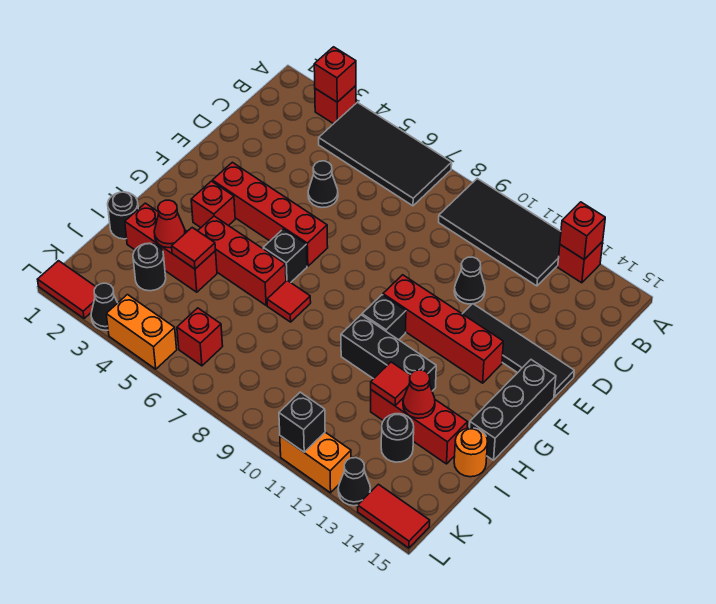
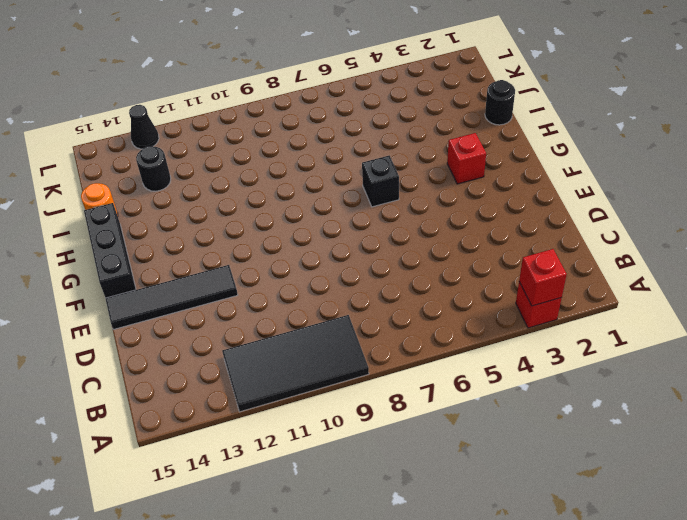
none -> black 2x4 tile [319,102,452,206]
none -> red 1x1 brick [558,242,603,283]
none -> black 1x1 cone [308,161,338,207]
none -> black 1x1 cone [454,257,485,304]

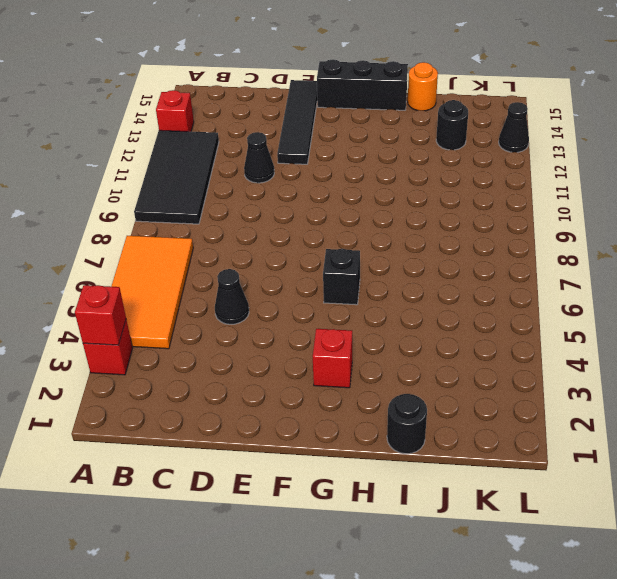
orange 2x4 tile [111,236,193,349] -> black 2x4 tile [319,102,452,206]
none -> red 1x4 brick [212,162,328,266]
none -> red 1x4 brick [383,275,503,383]
none -> black 1x1 brick [362,295,406,340]
none -> red 1x3 brick [198,216,286,305]

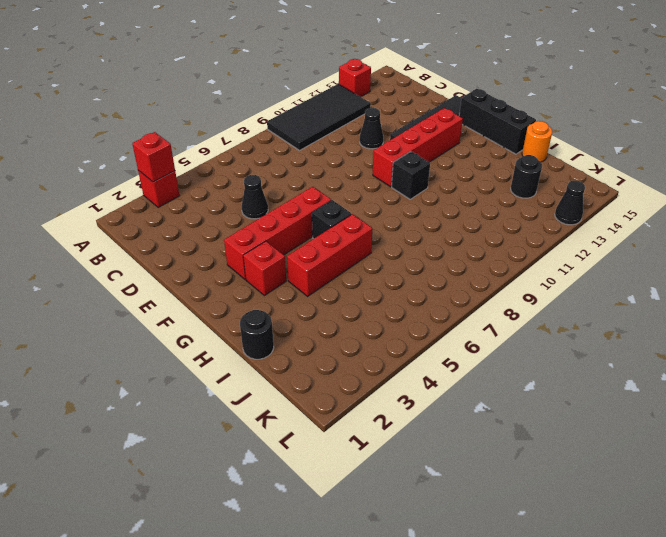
none -> black 2x4 tile [319,102,452,206]
none -> red 1x1 tile [267,281,311,322]
none -> black 1x3 brick [341,315,436,391]
none -> red 1x3 brick [125,203,217,292]

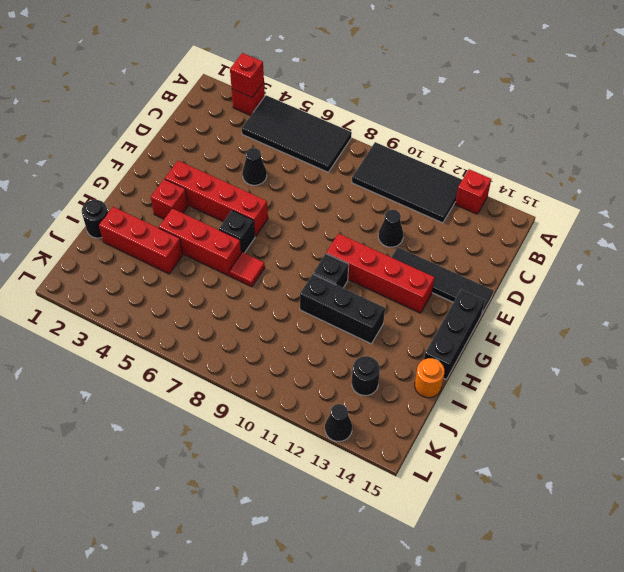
none -> red 1x3 brick [371,390,468,464]
none -> black 1x1 round brick [133,243,166,291]
none -> red 1x1 brick [177,308,223,366]
none -> red 1x2 tile [37,261,96,319]

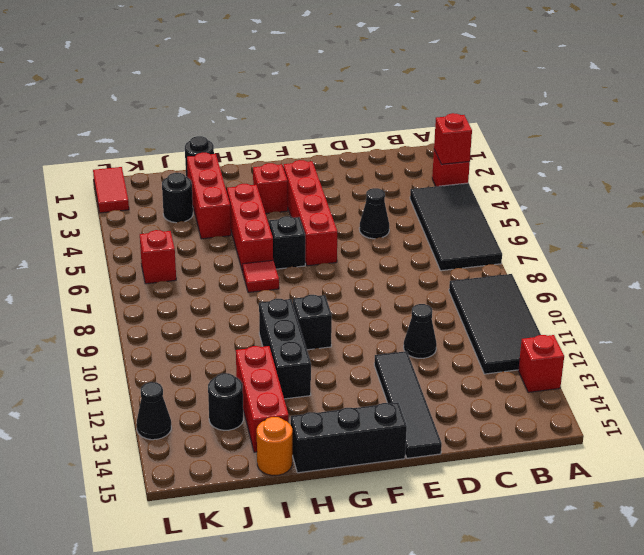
none -> red 1x4 brick [383,275,503,383]
none -> black 1x1 cone [91,283,117,330]
none -> orange 1x2 brick [106,295,177,369]
none -> orange 1x2 brick [280,432,351,493]

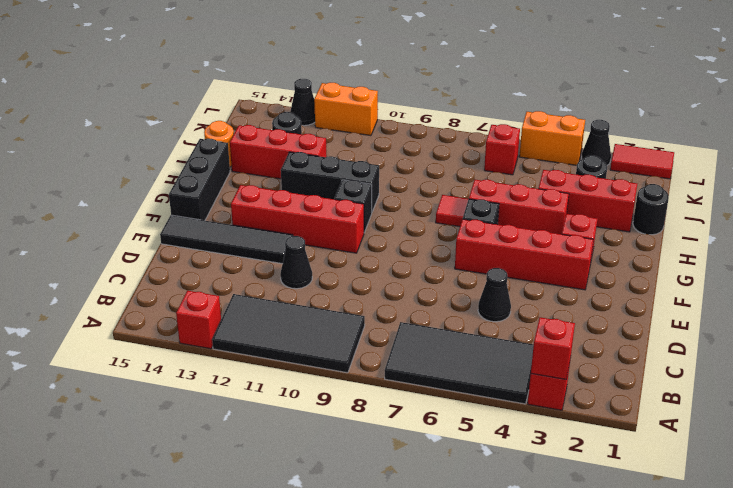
none -> red 1x2 tile [358,484,430,548]
none -> red 1x1 brick [560,202,605,259]
none -> red 1x1 cone [154,200,185,248]
none -> red 1x1 tile [172,228,215,269]

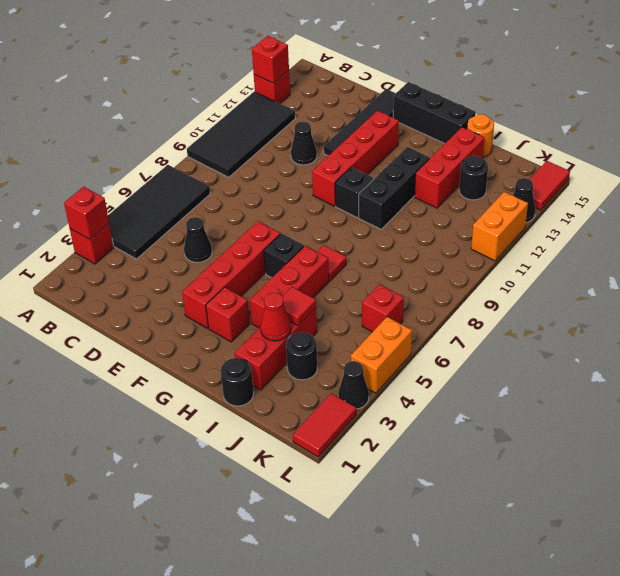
none -> red 1x1 tile [371,362,410,406]
none -> red 1x1 cone [403,370,435,418]
none -> black 1x1 brick [279,392,325,452]

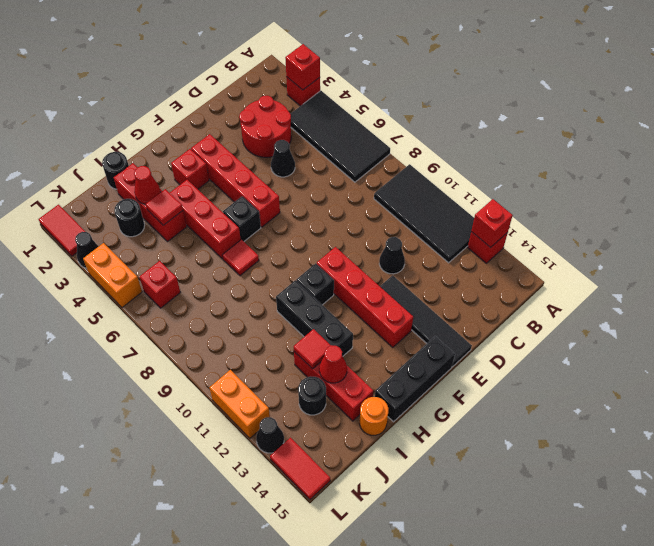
red 2x2 round brick [239,96,291,157] -> none
none -> black 1x1 brick [279,392,325,452]

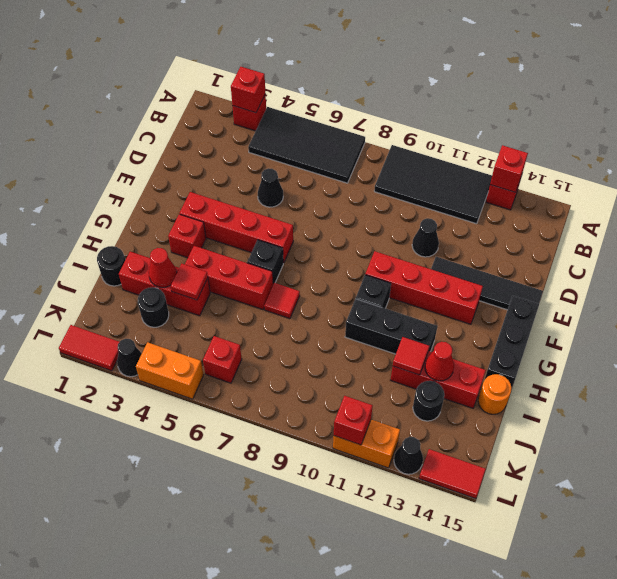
red 1x1 brick [334,396,373,445] -> black 1x1 brick [279,392,325,452]

